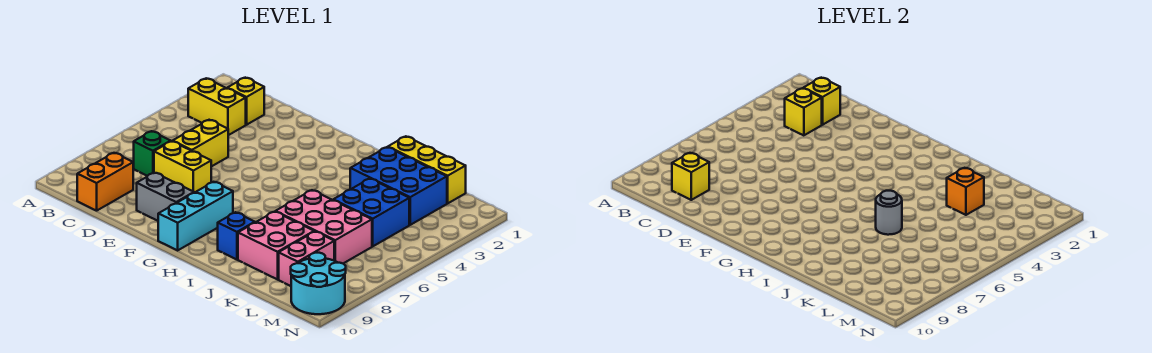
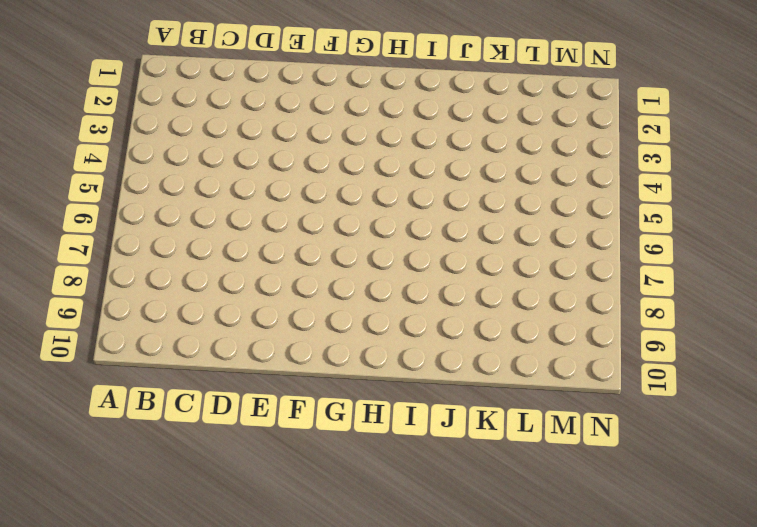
none -> yellow 1x2 brick [188,78,246,135]
none -> yellow 1x1 brick [227,78,264,125]
none -> green 1x1 brick [134,131,171,176]

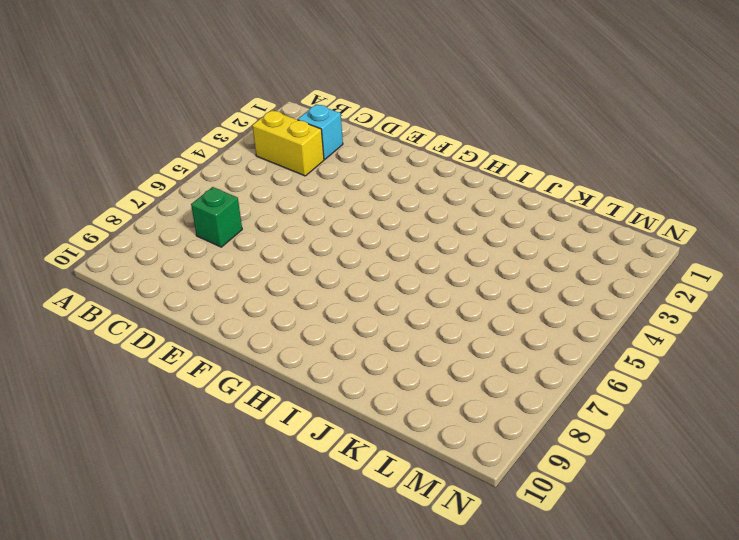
cyan 1x1 brick [298,104,343,159] -> yellow 1x1 brick [227,78,264,125]
none -> orange 1x2 brick [77,153,133,211]
none -> yellow 1x2 brick [173,120,228,167]
none -> yellow 1x2 brick [154,141,211,193]

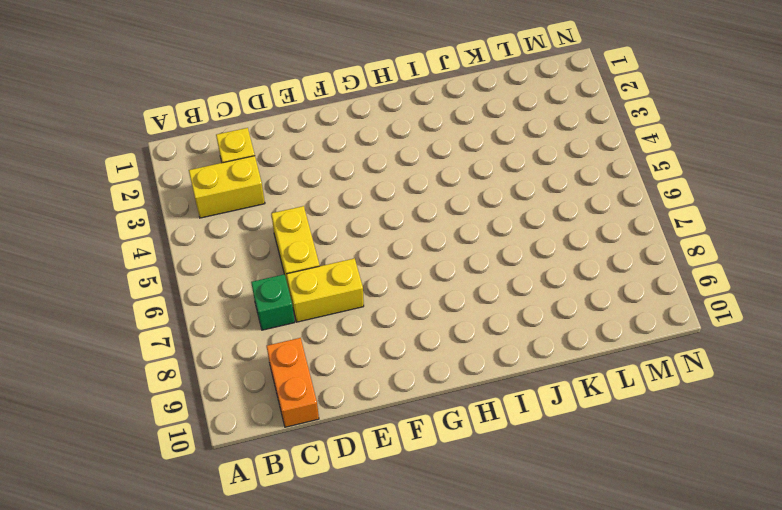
none -> grey 1x2 brick [137,173,194,221]
none -> cyan 1x3 brick [158,182,233,250]
none -> blue 1x1 brick [218,212,255,260]

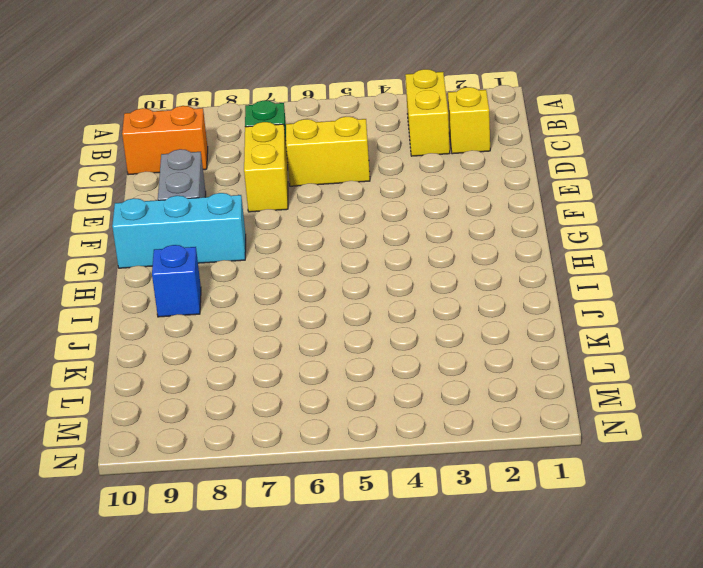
none -> yellow 1x3 brick [388,136,466,203]
none -> blue 2x3 brick [350,147,447,225]
none -> pink 2x3 brick [275,190,372,264]

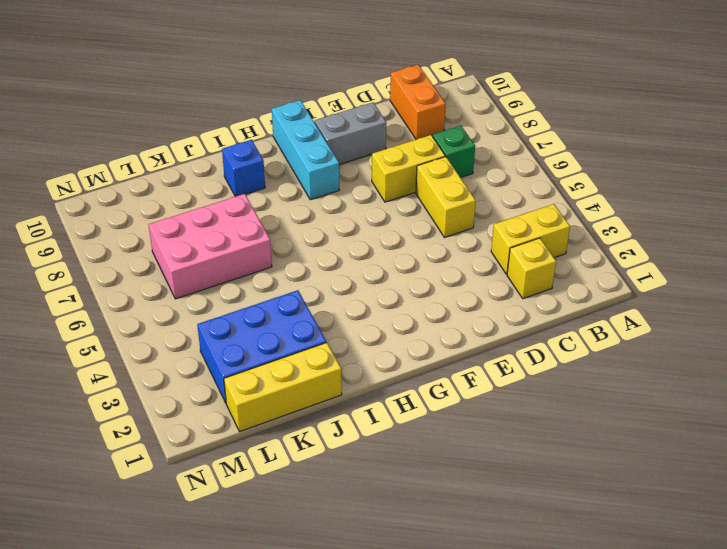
none -> pink 2x2 brick [238,212,314,279]
none -> blue 2x2 brick [333,179,409,246]
none -> pink 1x2 brick [279,232,334,286]

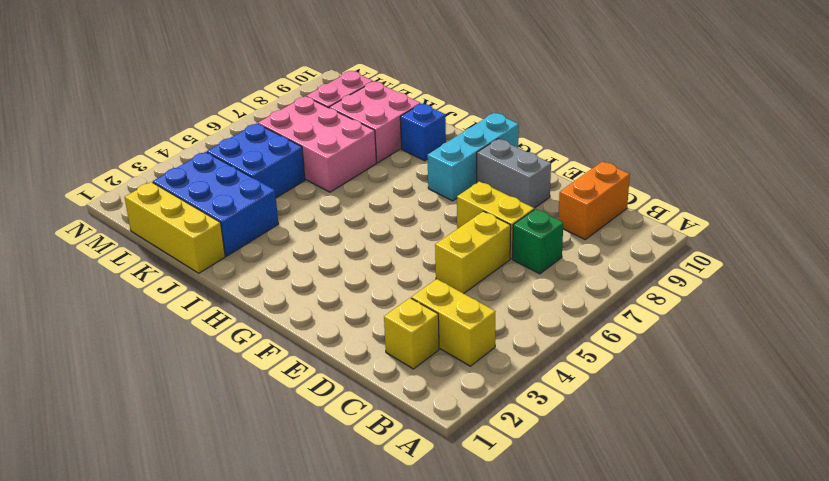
none -> cyan 2x2 round brick [291,253,346,314]
none -> yellow 1x1 brick [803,78,840,125]
none -> yellow 1x1 brick [785,88,822,135]

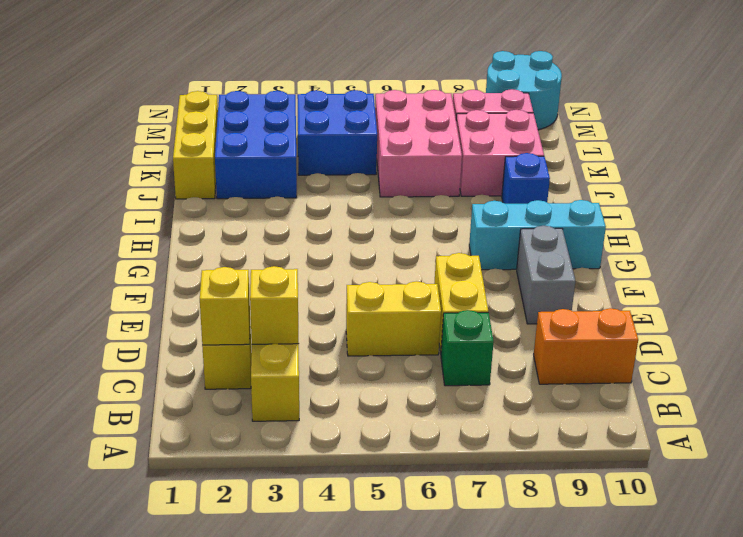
none -> yellow 1x1 brick [672,153,709,200]
none -> grey 1x1 round brick [876,191,902,235]
none -> orange 1x1 brick [947,168,984,215]

